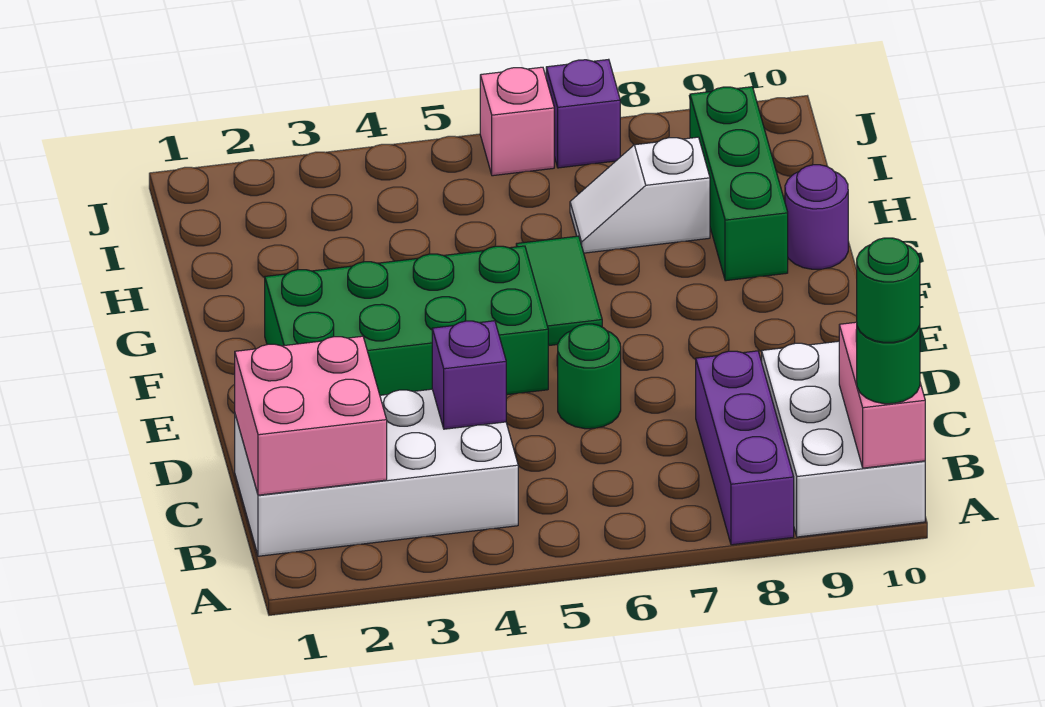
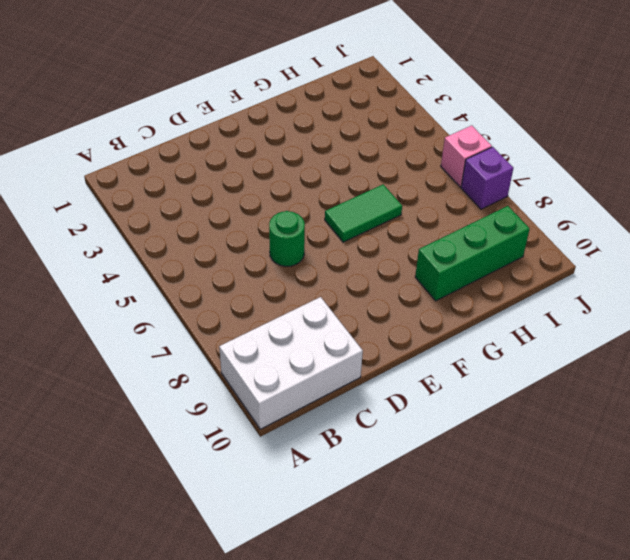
none -> purple 1x3 brick [696,351,794,545]
none -> white 2x4 brick [235,389,518,556]
none -> green 2x4 brick [265,246,548,395]

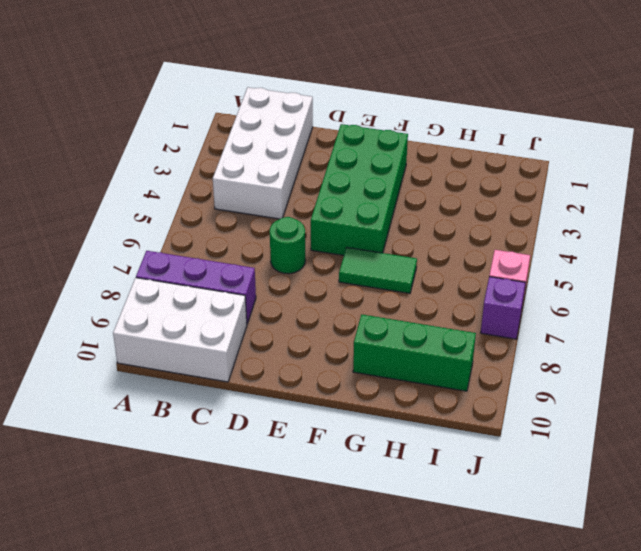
none -> purple 1x1 round brick [785,165,848,269]
none -> white 1x2 slope [570,137,710,253]
none -> pink 1x2 brick [839,322,925,468]

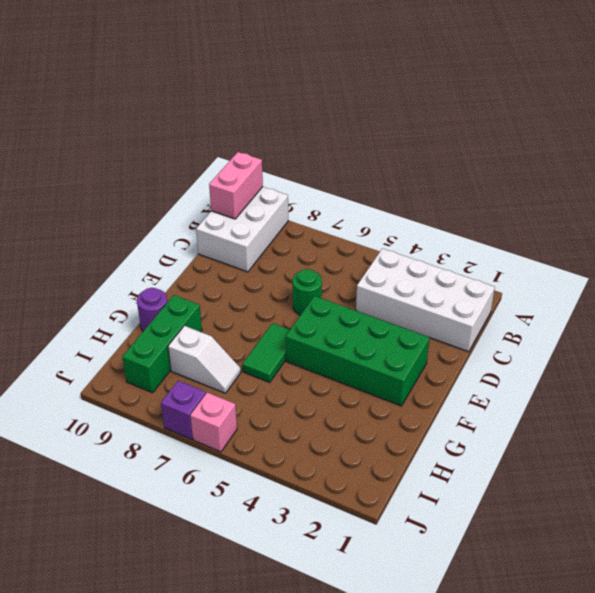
none -> purple 1x3 brick [696,351,794,545]
none -> pink 2x2 brick [235,336,387,495]
none -> purple 1x1 brick [432,321,506,429]

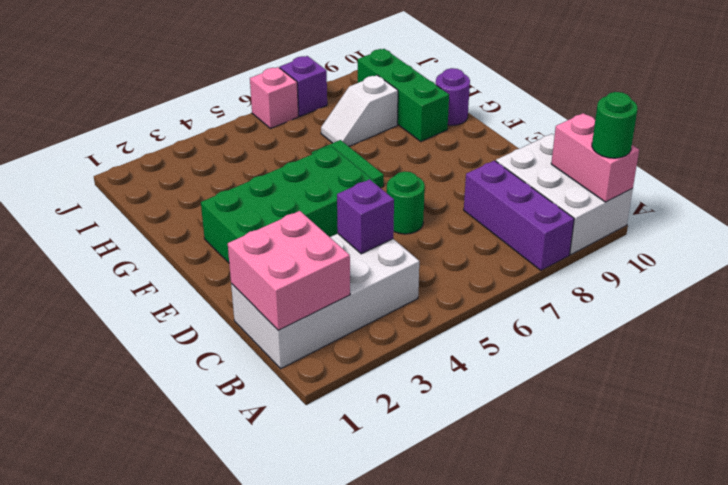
none -> green 1x1 round brick [857,238,920,342]

